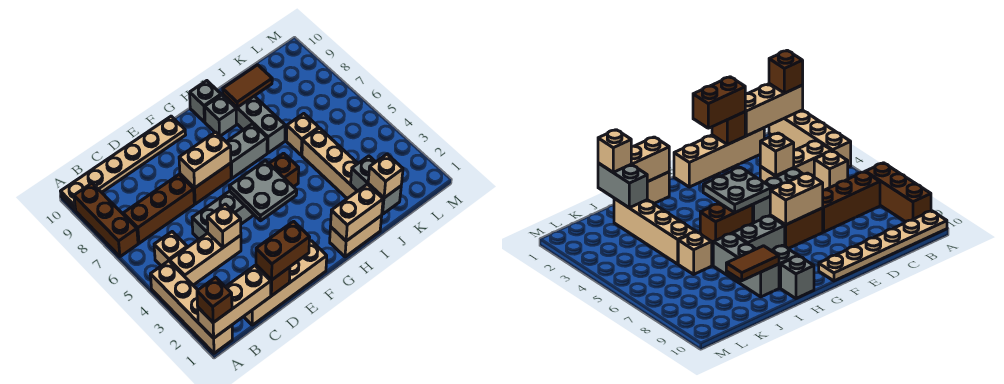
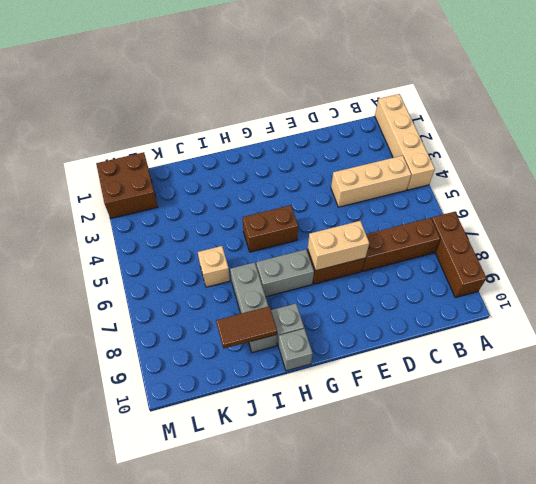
brown 2x2 brick [96,152,158,218] -> none
none -> tan 1x6 plate [61,116,186,210]
none -> tan 1x1 brick [154,232,187,266]
none -> tan 1x4 brick [244,241,327,325]

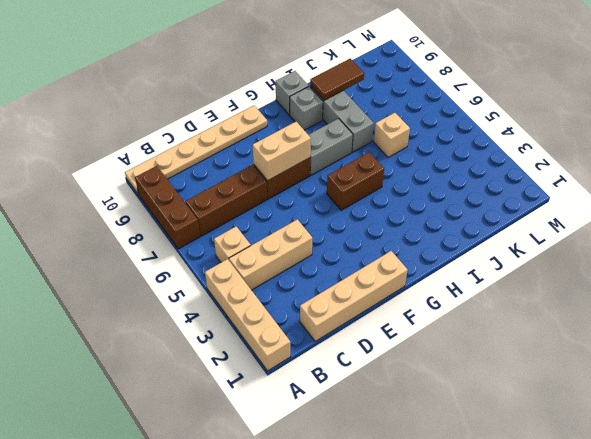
none -> grey 1x3 brick [192,191,254,239]
none -> tan 1x2 brick [330,215,382,257]
none -> tan 1x4 brick [302,128,358,198]

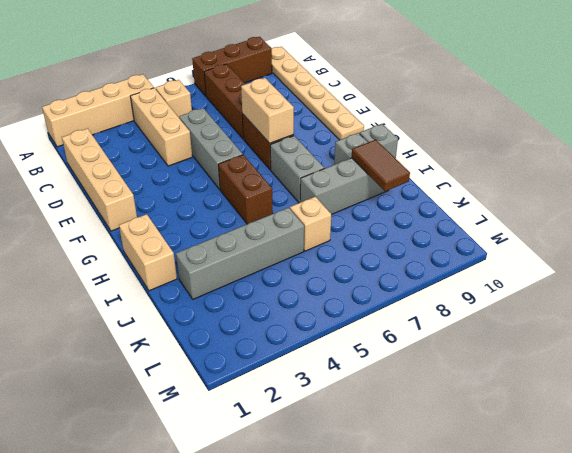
grey 1x4 brick [176,208,304,299] -> tan 1x4 brick [302,128,358,198]
none -> tan 1x3 brick [198,266,271,338]
none -> brown 1x1 brick [256,265,290,296]
none -> tan 1x1 brick [207,204,241,247]

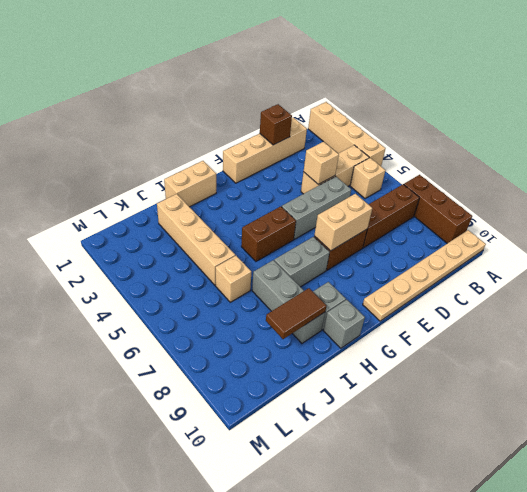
none -> tan 1x3 brick [198,266,271,338]
none -> grey 2x2 plate [229,161,297,221]
none -> tan 1x2 brick [331,184,383,241]

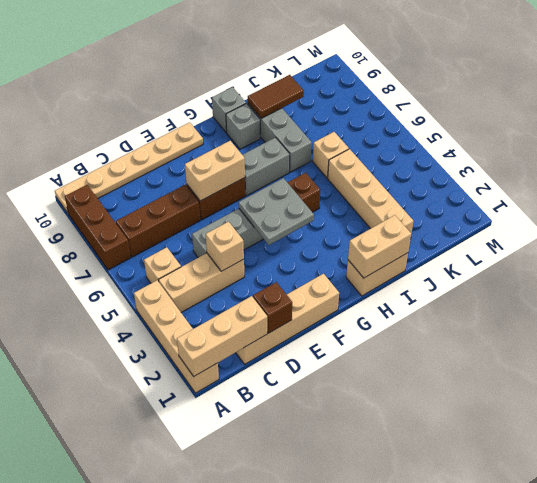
none -> grey 1x2 brick [351,156,401,214]
none -> brown 1x1 brick [197,277,232,323]
none -> brown 1x2 brick [256,221,310,280]

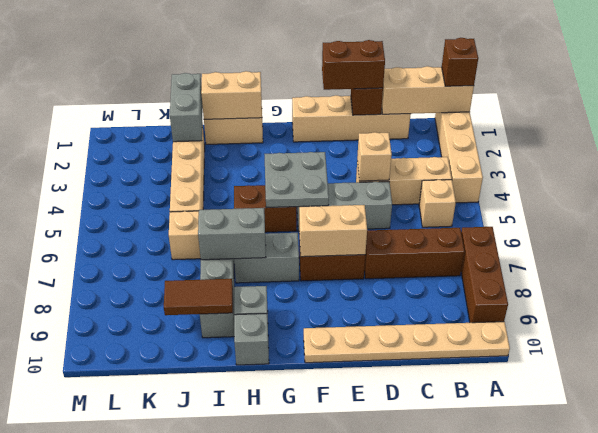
grey 1x2 brick [198,208,266,260] -> none
none -> tan 1x1 brick [368,154,403,198]

